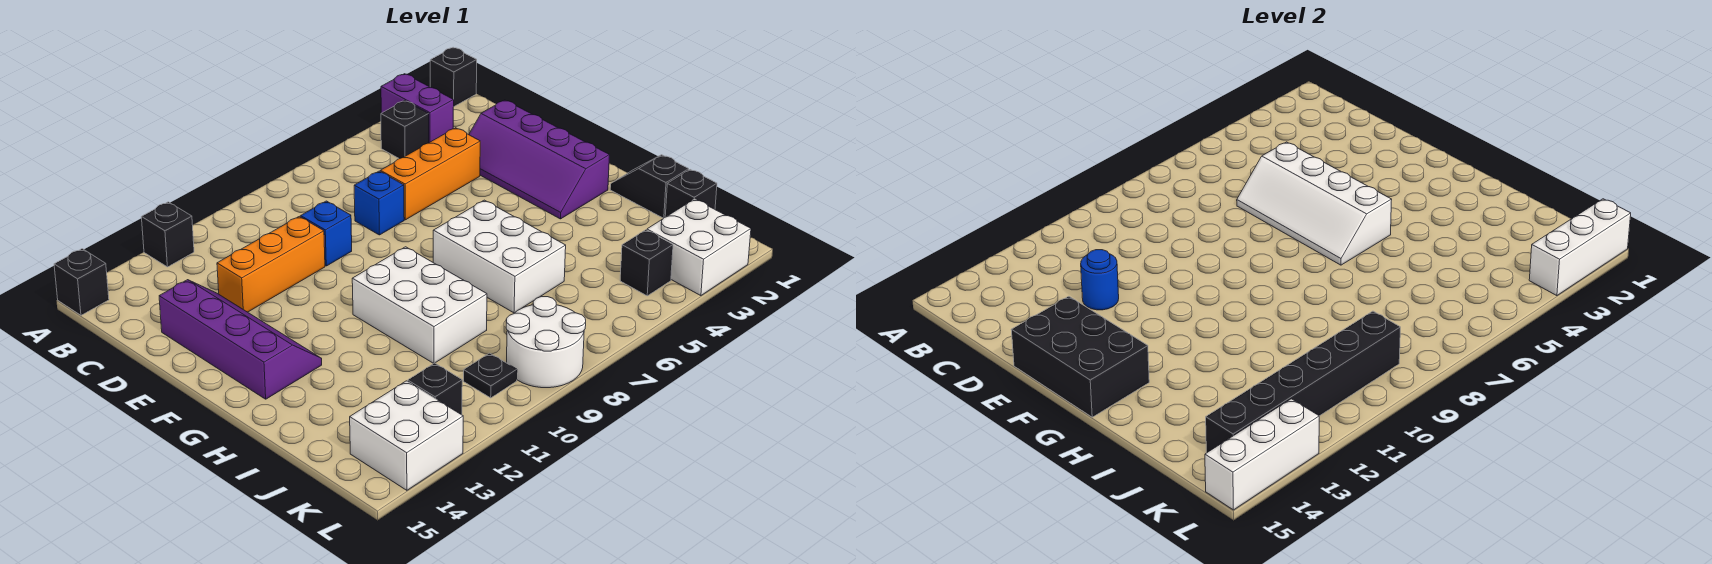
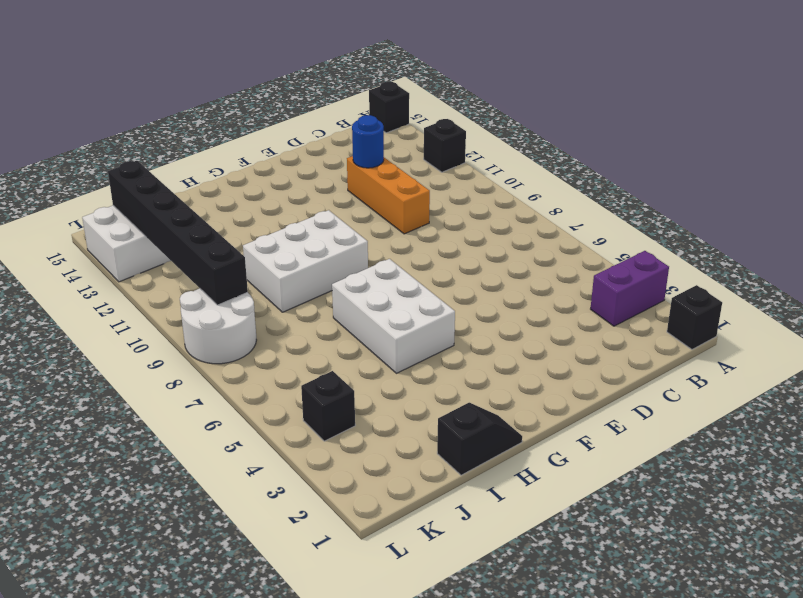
white 2x3 brick [332,259,455,373] -> white 2x3 brick turned to [433,200,566,313]
none -> black 1x1 brick [381,101,429,159]
none -> purple 2x4 slope [469,100,610,219]
none -> orange 1x3 brick [380,128,480,220]

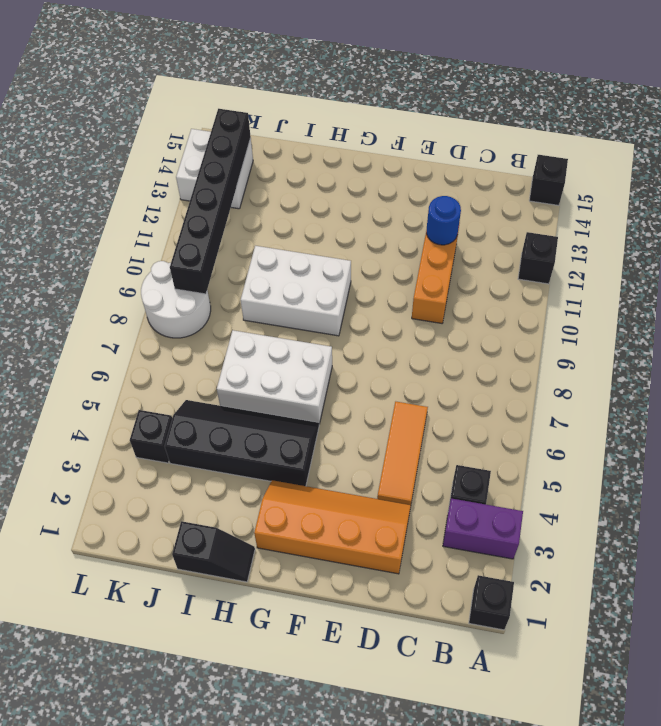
orange 2x4 slope [254,480,411,574] -> purple 2x4 slope [469,100,610,219]
orange 1x3 tile [377,402,428,505] -> orange 1x3 brick [380,128,480,220]
black 2x4 slope [165,400,319,486] -> none
none -> blue 1x1 brick [354,171,404,235]
none -> blue 1x1 brick [301,201,352,266]
none -> purple 2x4 slope [159,280,322,399]

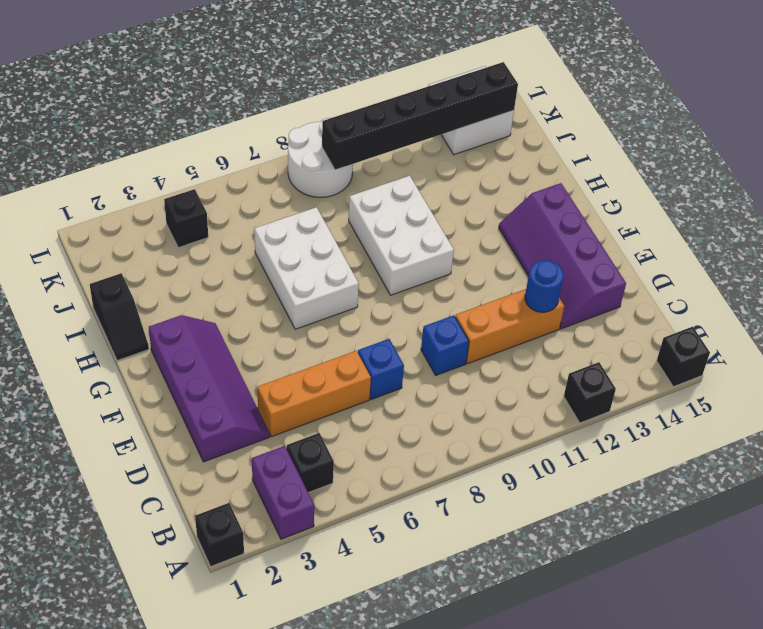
none -> black 1x1 brick [665,170,717,217]
none -> white 2x2 brick [647,199,751,296]
none -> black 1x1 plate [464,353,517,398]

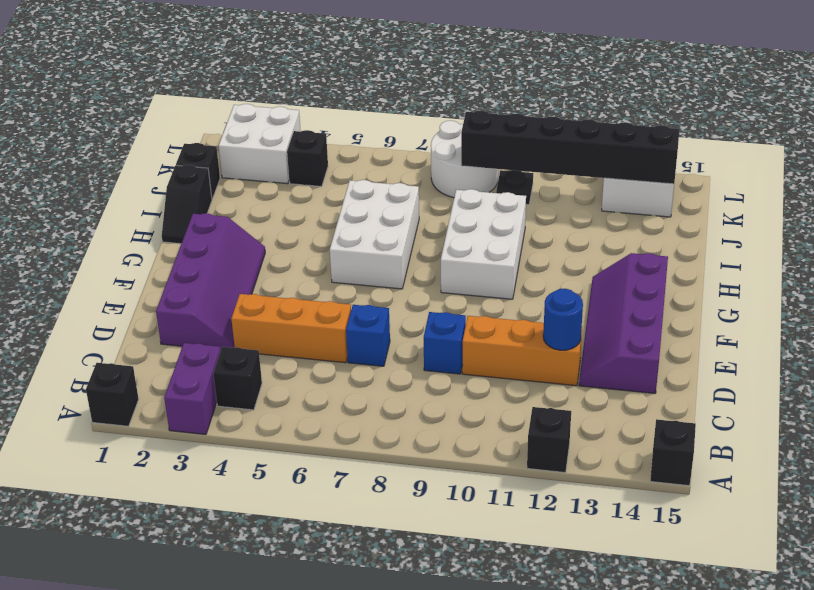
none -> black 1x1 brick [408,363,462,415]
none -> white 2x4 slope [1237,142,1392,265]
none -> black 2x3 brick [1011,296,1149,417]

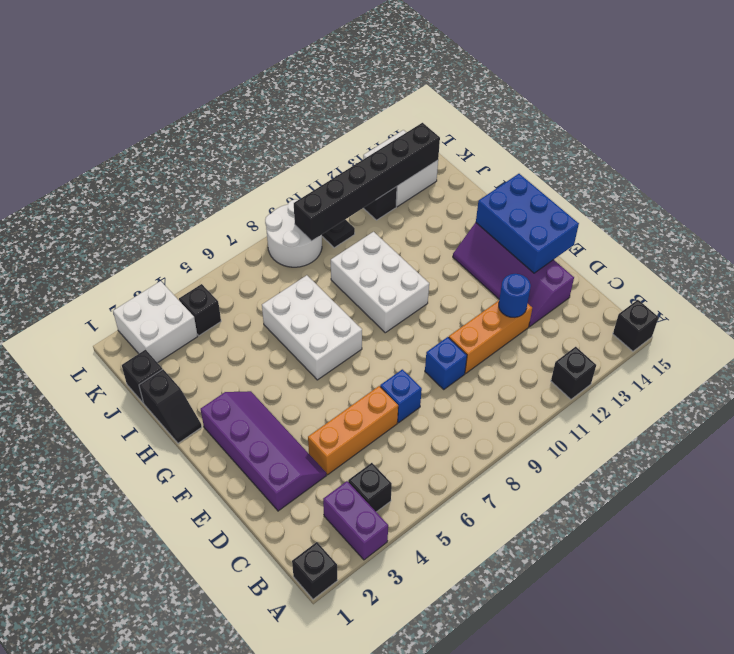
blue 2x3 brick [476,174,579,273] -> black 2x3 brick [1011,296,1149,417]
none -> white 2x4 slope [1237,142,1392,265]
none -> white 1x3 brick [1529,199,1631,296]
none -> white 1x3 brick [1205,399,1319,510]

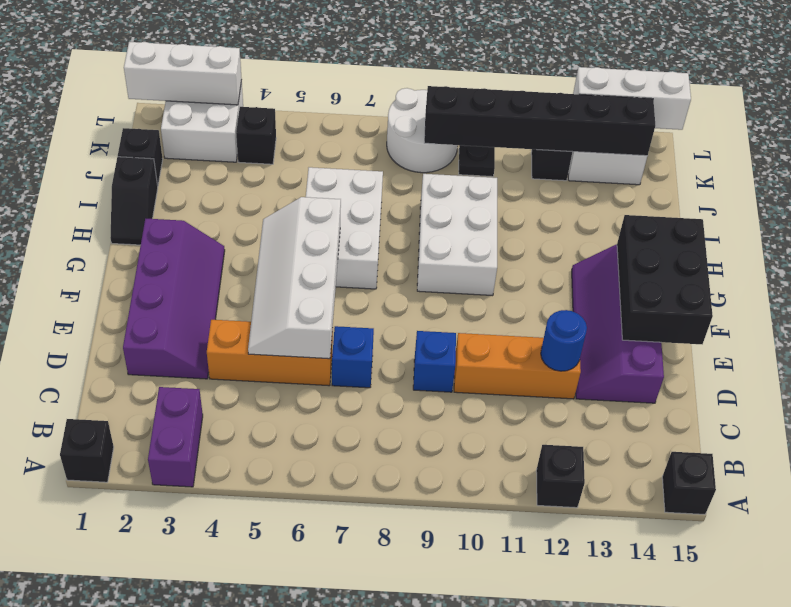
white 2x4 slope [248,197,341,359] -> white 2x4 slope turned to [1237,142,1392,265]
none -> black 1x1 brick [381,101,429,159]

